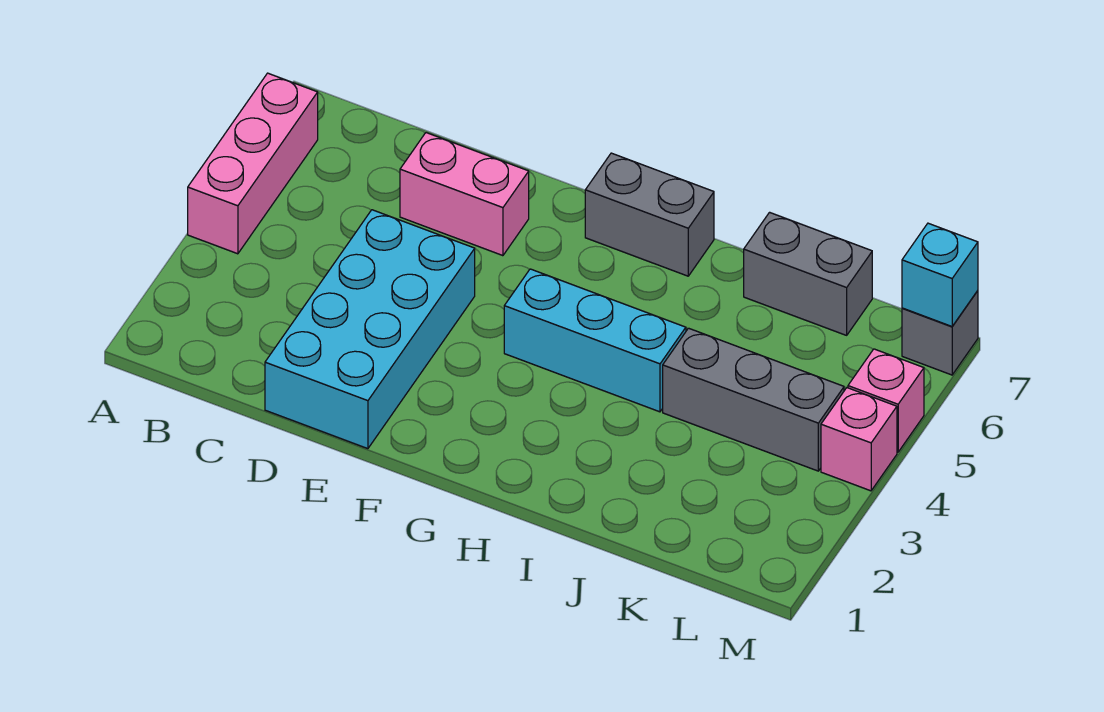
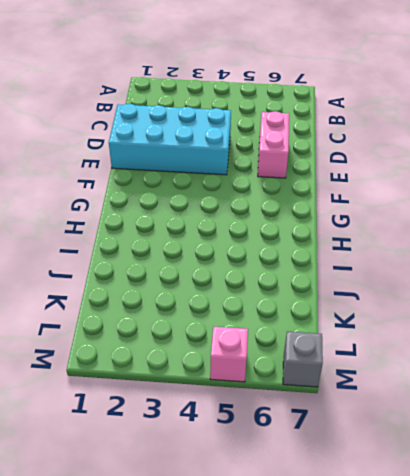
none -> pink 1x3 brick [188,73,318,254]
none -> cyan 1x3 brick [504,269,686,412]

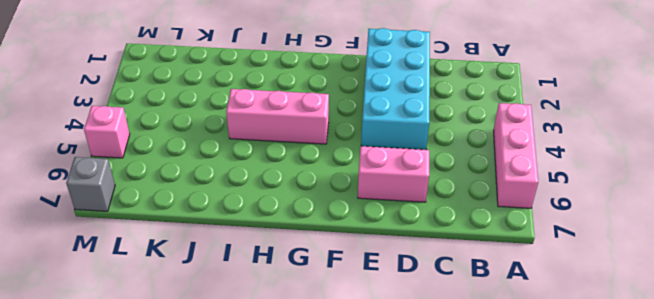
pink 1x3 brick [226,89,329,144] -> cyan 1x3 brick [504,269,686,412]
none -> grey 1x2 brick [585,153,714,276]
none -> grey 1x3 brick [663,328,844,471]

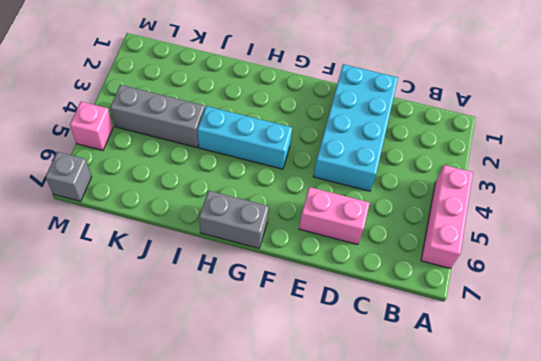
none -> grey 1x2 brick [744,212,872,335]
none -> pink 1x1 brick [821,388,897,491]

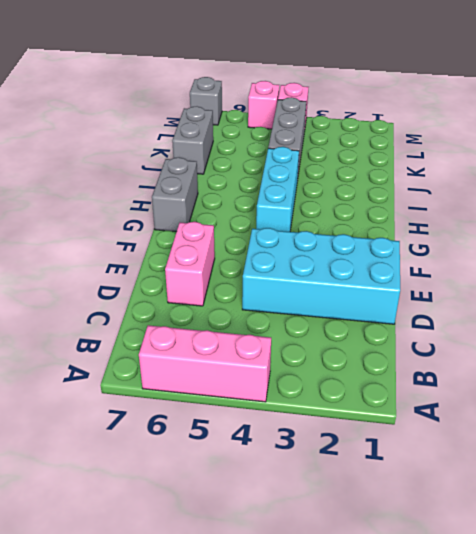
none -> cyan 1x1 brick [902,223,978,326]

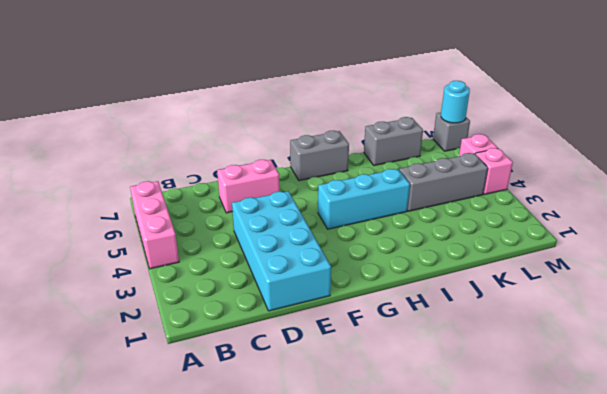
cyan 1x1 round brick [441,81,470,123] -> cyan 1x1 brick [902,223,978,326]

